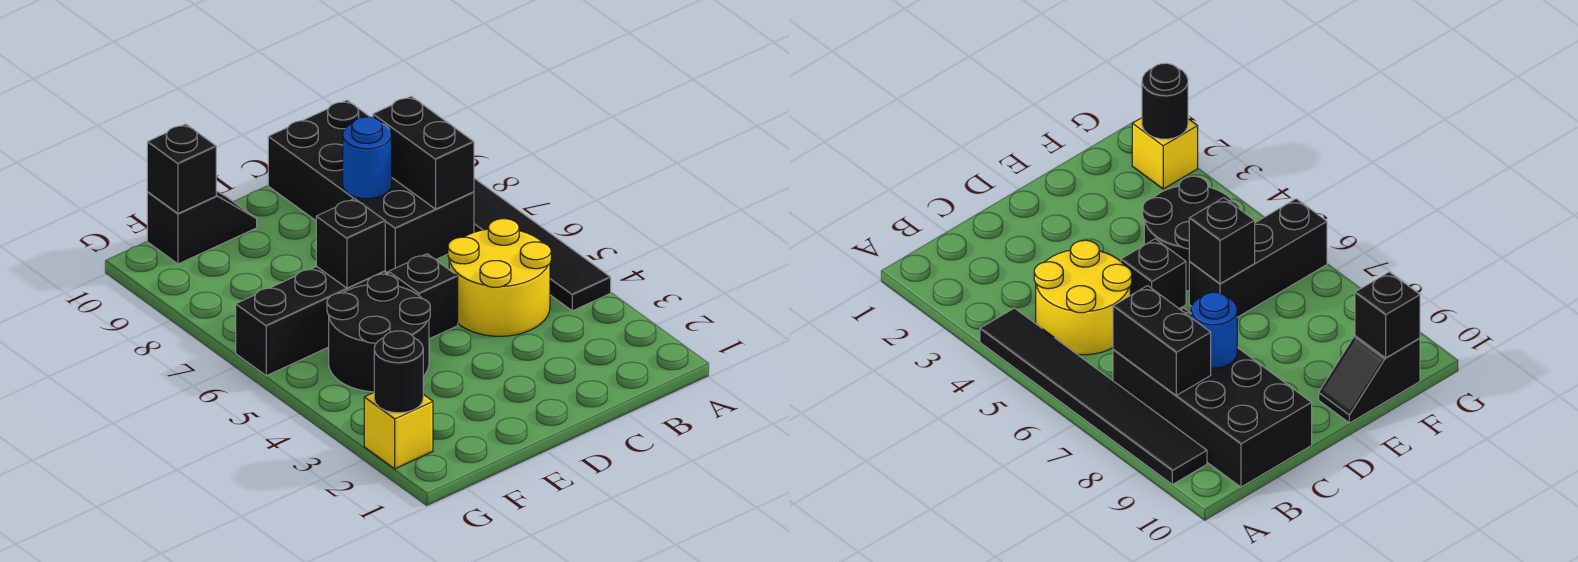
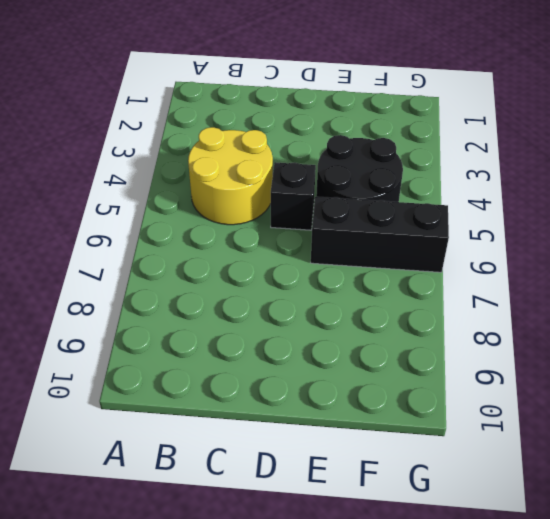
none -> black 1x6 tile [474,178,611,311]
none -> black 2x4 brick [268,100,474,273]
none -> black 1x2 slope [147,191,257,264]

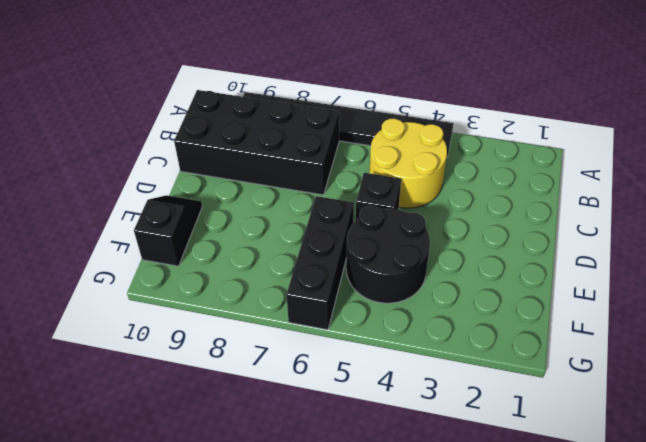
none -> yellow 1x1 brick [364,393,433,469]
none -> black 1x2 brick [373,96,474,209]
none -> blue 1x1 round brick [343,117,392,199]

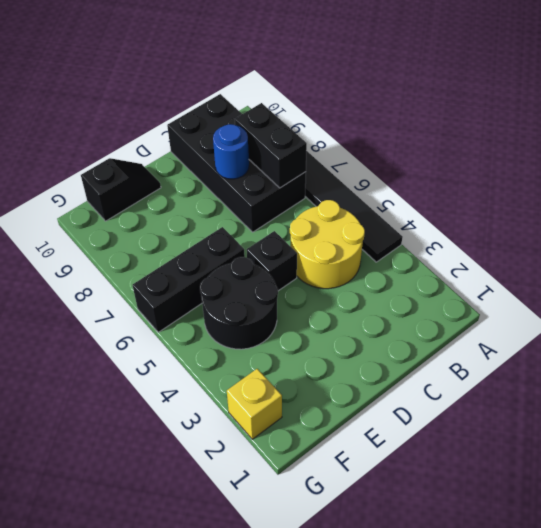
none -> black 1x1 brick [316,199,385,288]
none -> black 1x1 brick [147,124,216,213]
none -> black 1x1 round brick [374,331,423,413]

